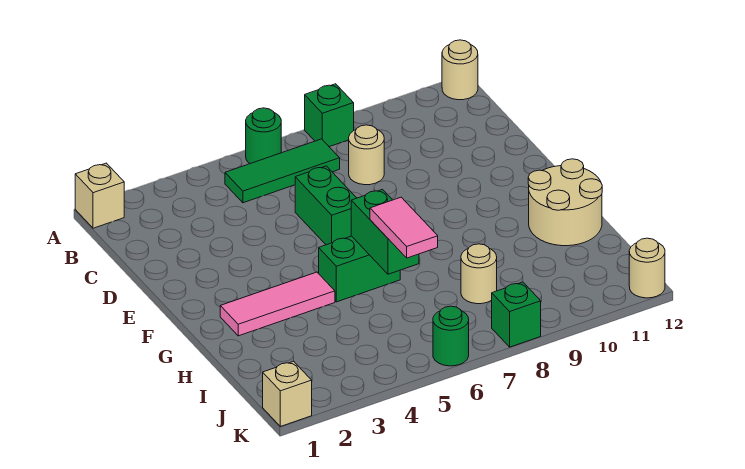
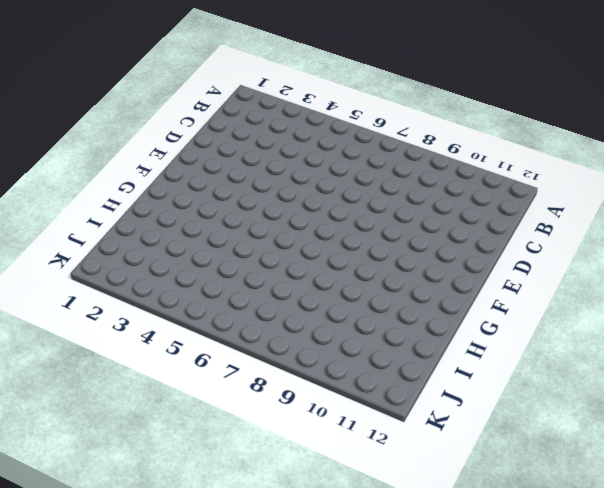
none -> tan 1x1 brick [75,163,124,228]
none -> green 1x1 round brick [246,108,281,164]
none -> green 1x1 brick [305,84,354,147]

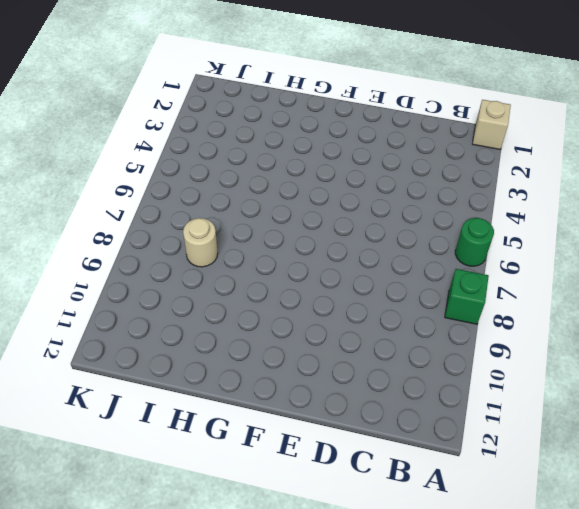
none -> tan 1x1 round brick [442,40,478,100]
none -> green 1x3 tile [225,139,340,203]
none -> tan 1x1 round brick [349,125,384,185]

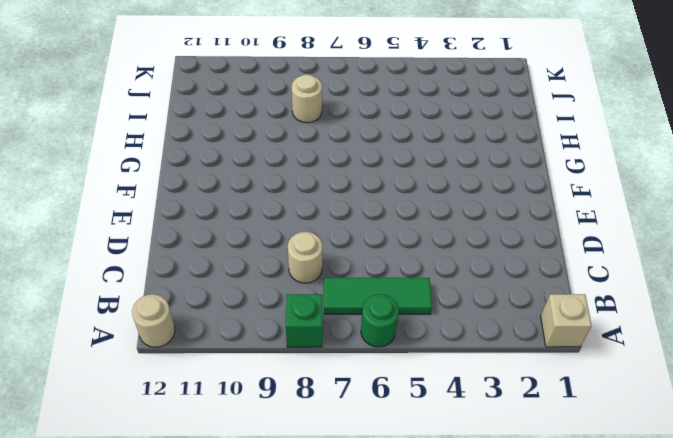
none -> green 1x2 brick [295,166,356,245]
none -> pink 1x3 tile [220,272,335,336]
none -> green 1x2 brick [319,236,400,302]

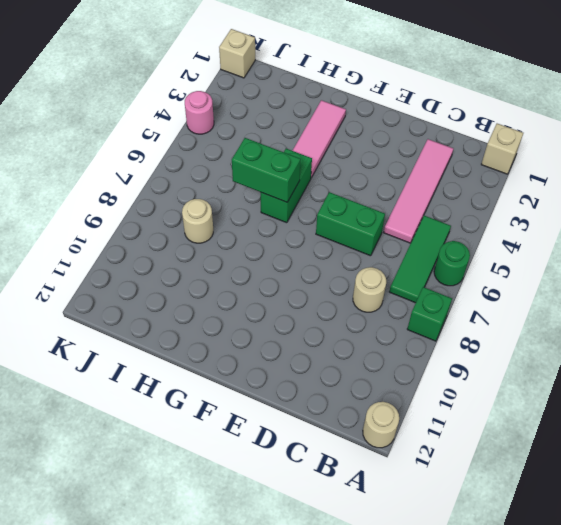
pink 1x4 tile [384,139,453,243] -> none
pink 1x1 round brick [185,91,214,134] -> none
none -> tan 2x2 round brick [528,159,602,246]
none -> green 1x1 round brick [433,306,469,366]
none -> green 1x1 brick [492,282,541,347]

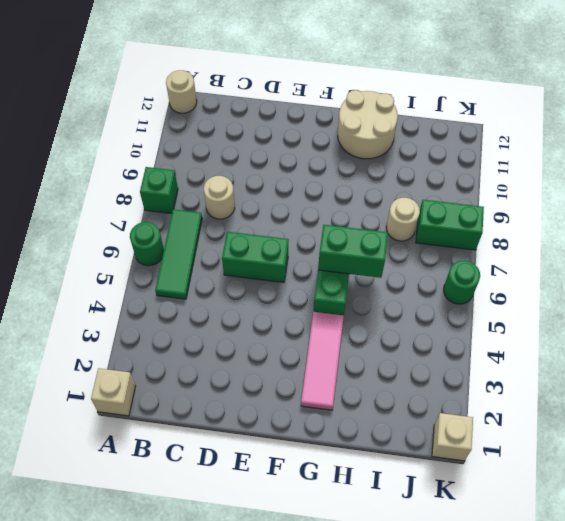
green 1x2 brick [416,200,484,250] -> green 1x1 brick [492,282,541,347]
none -> tan 1x1 round brick [629,238,665,298]
none -> pink 1x2 tile [370,197,438,258]

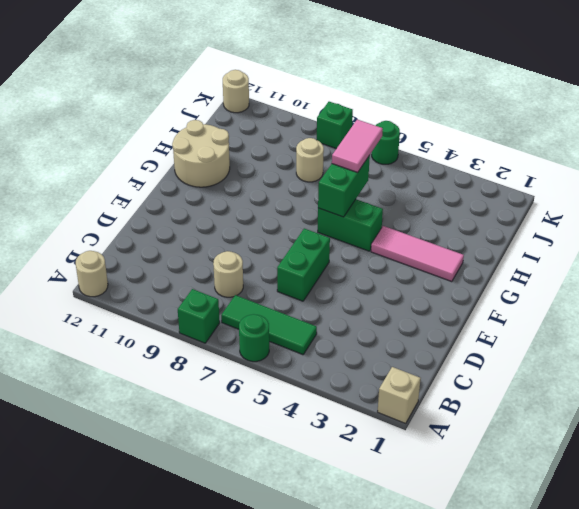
none -> tan 1x1 brick [263,361,312,426]

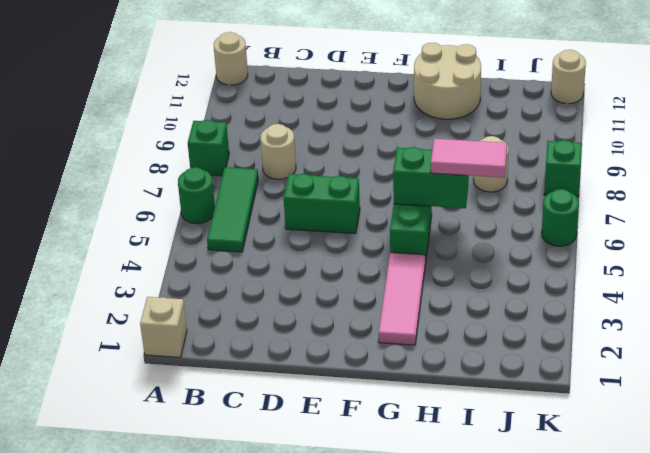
none -> tan 1x1 brick [263,361,312,426]

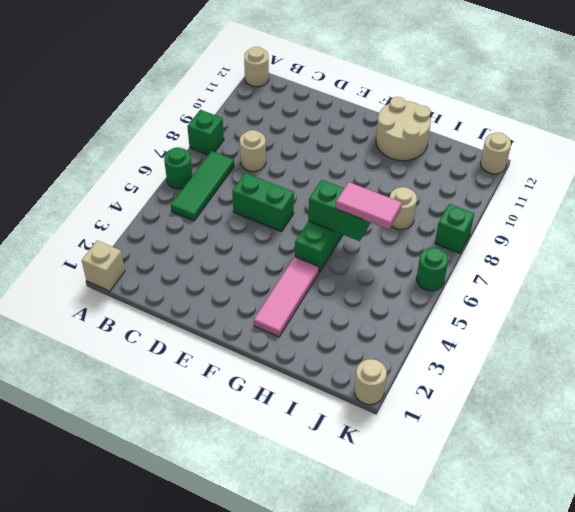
tan 1x1 round brick [355,359,387,405] -> tan 1x1 brick [263,361,312,426]

